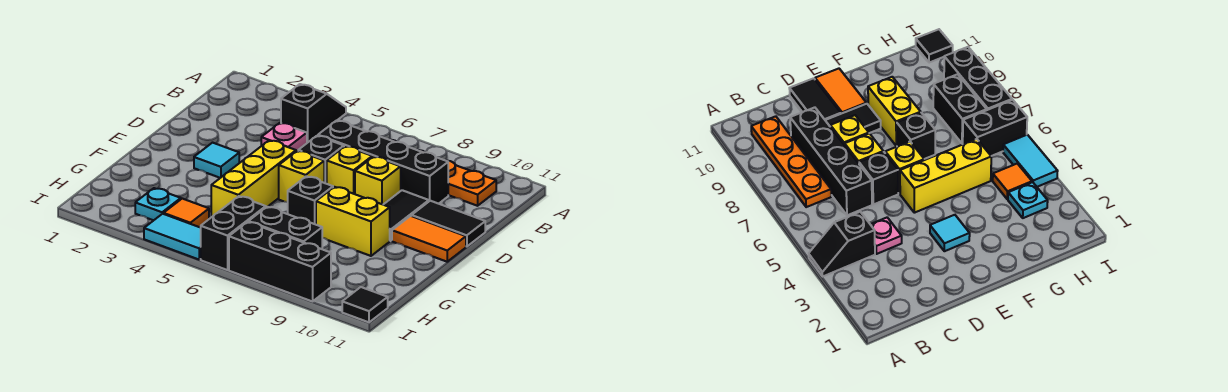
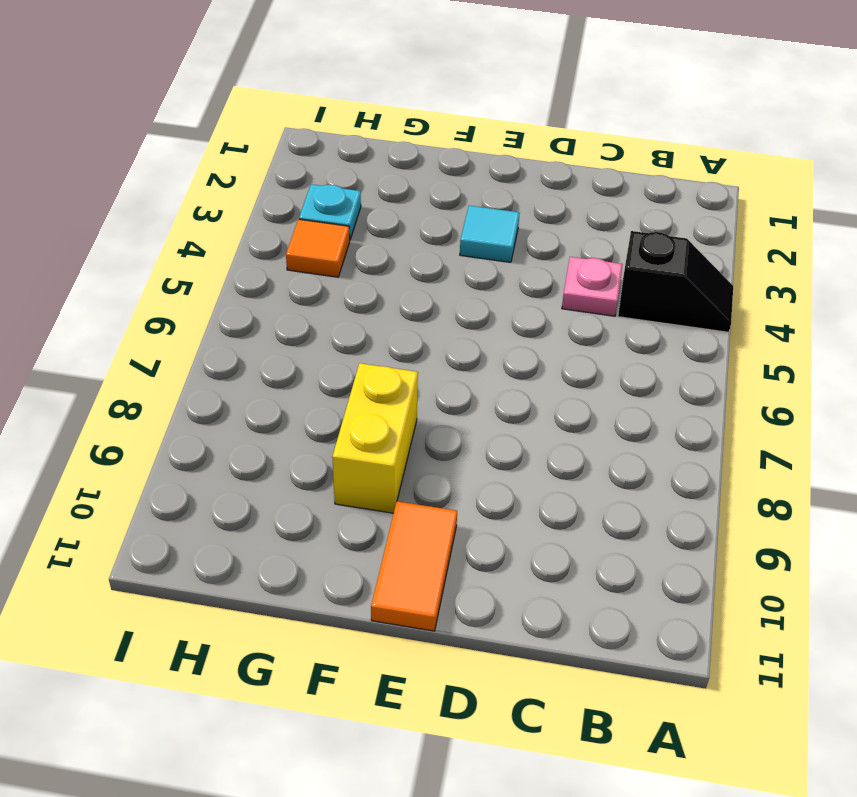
none -> orange 1x4 plate [389,139,496,206]
none -> black 1x4 brick [318,120,448,204]
none -> black 1x1 brick [298,136,344,184]

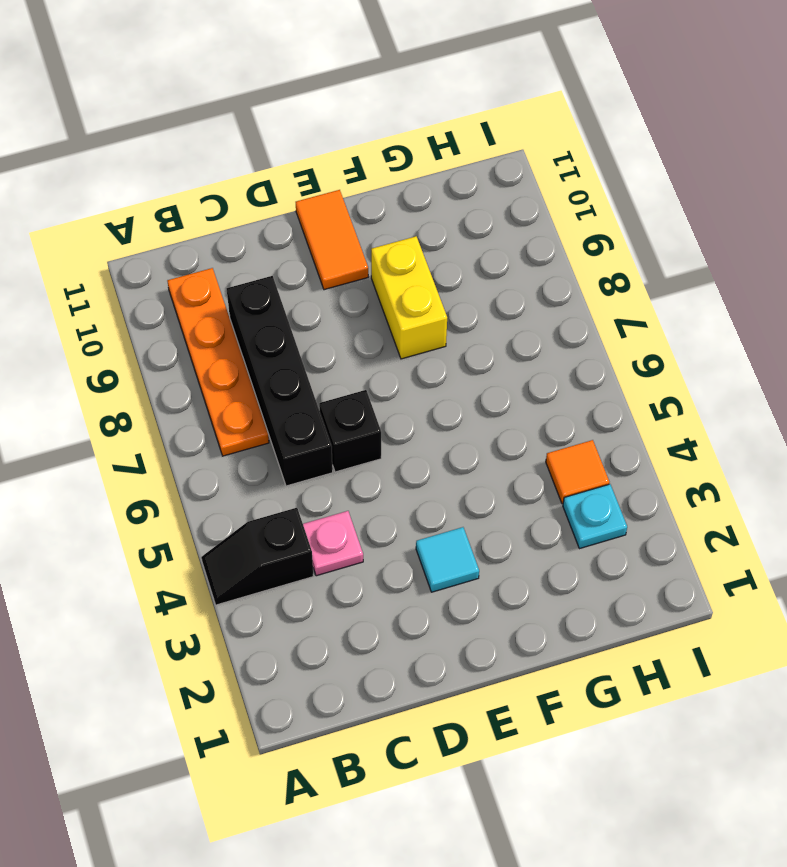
none -> yellow 1x1 brick [327,146,372,194]
none -> yellow 1x1 brick [355,157,401,204]
none -> black 1x2 tile [383,190,429,241]

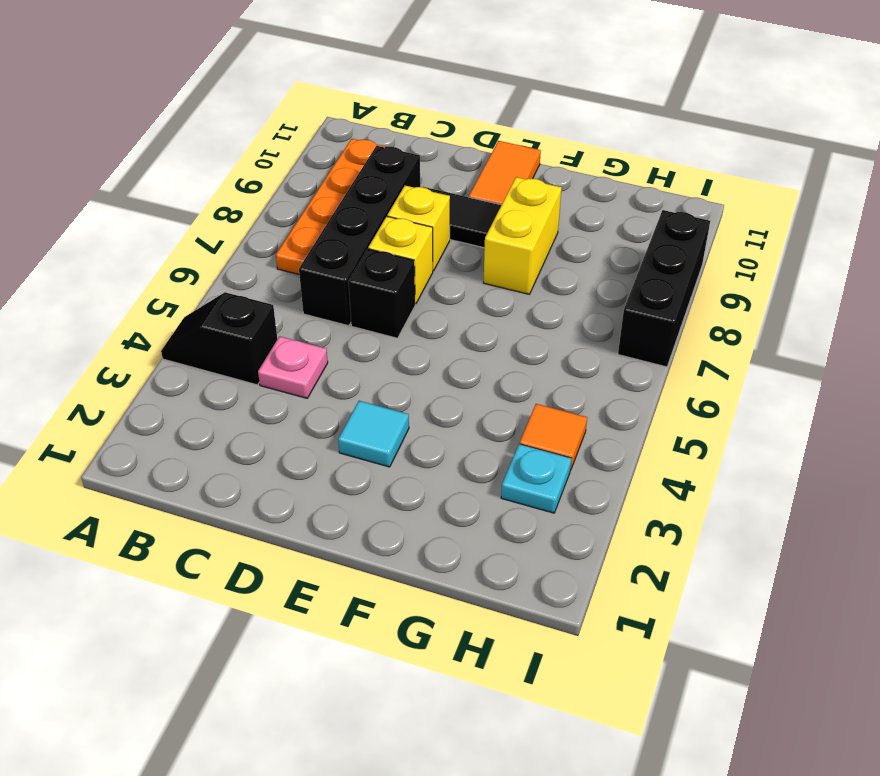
none -> black 1x2 tile [412,201,485,247]
none -> yellow 1x3 brick [211,140,296,217]
none -> yellow 1x1 brick [279,151,324,202]

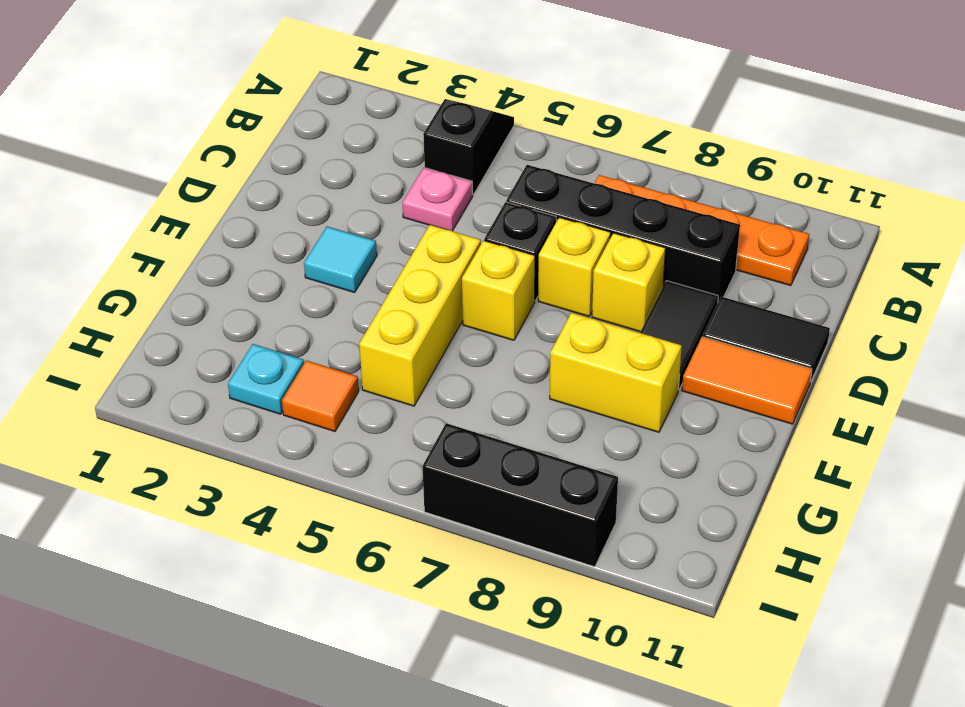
none -> black 1x1 brick [288,176,333,225]
none -> black 1x2 brick [201,196,266,270]
none -> black 1x2 brick [248,207,322,249]

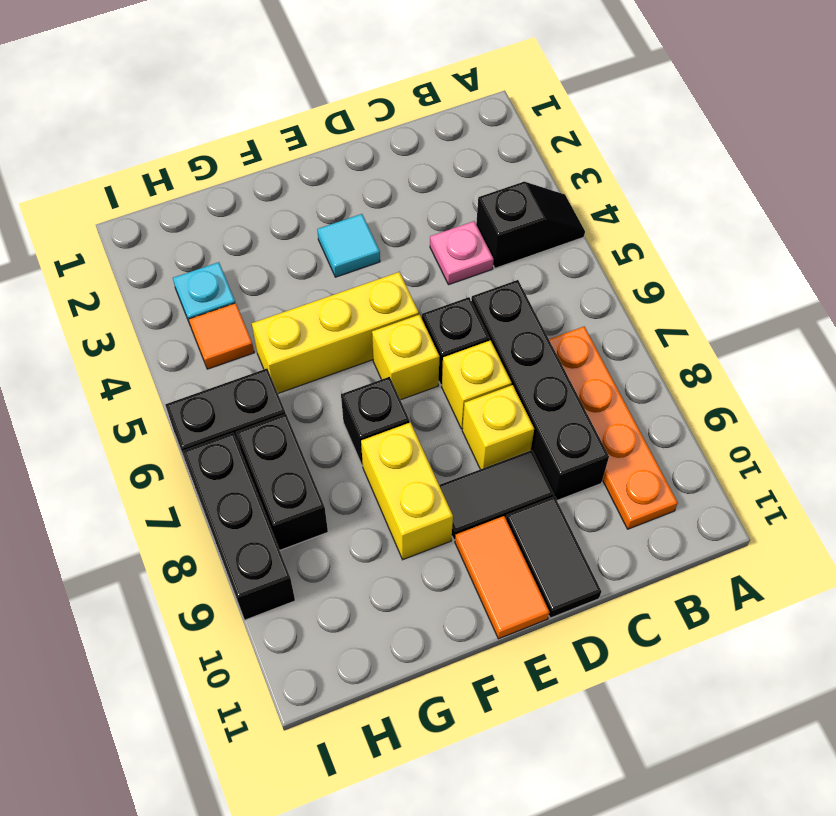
none -> cyan 1x2 tile [144,214,201,259]
none -> black 1x1 tile [342,287,388,322]

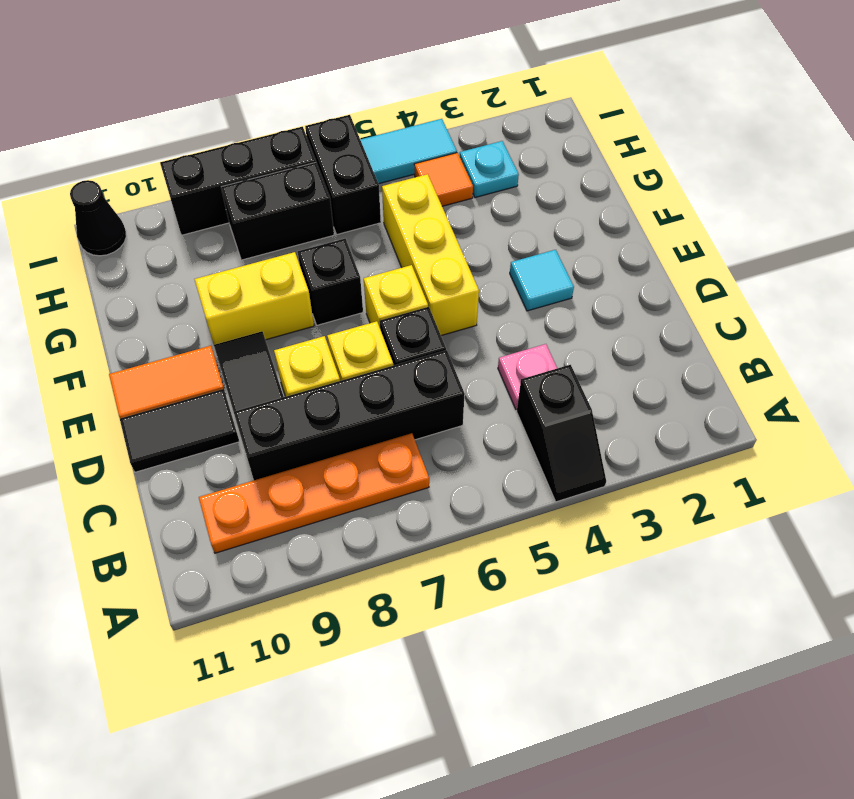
black 1x1 cone [70,180,126,256] -> black 1x1 tile [342,287,388,322]

